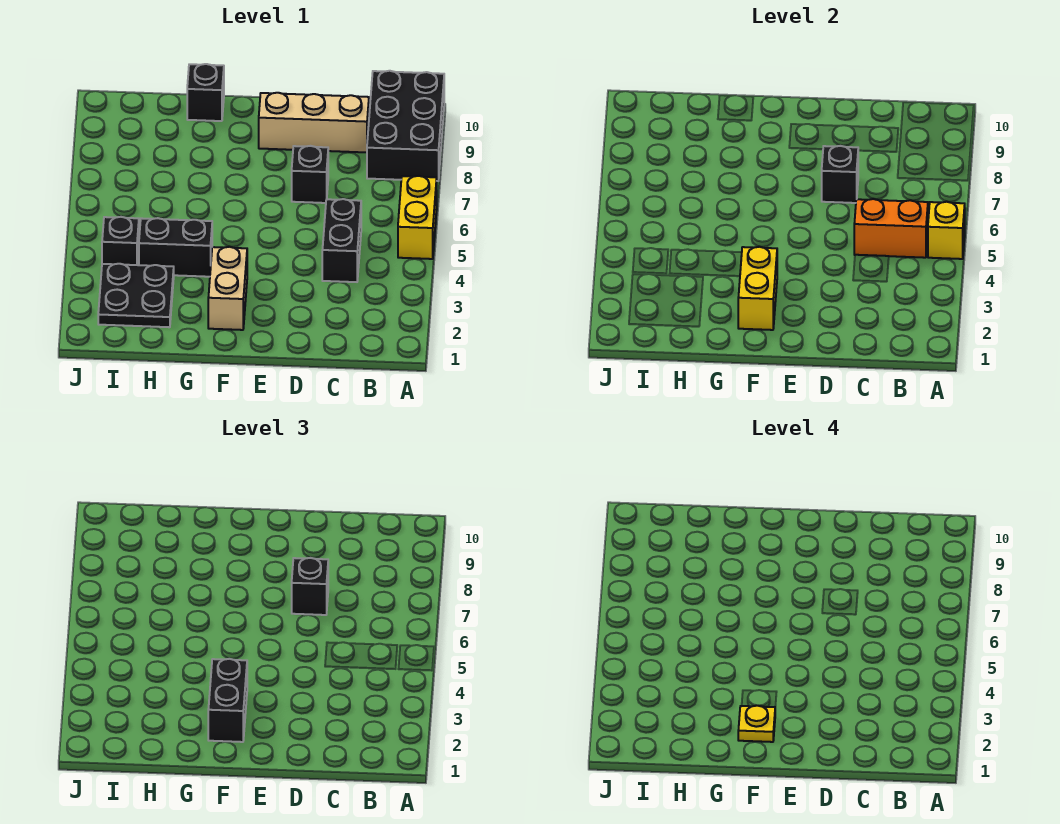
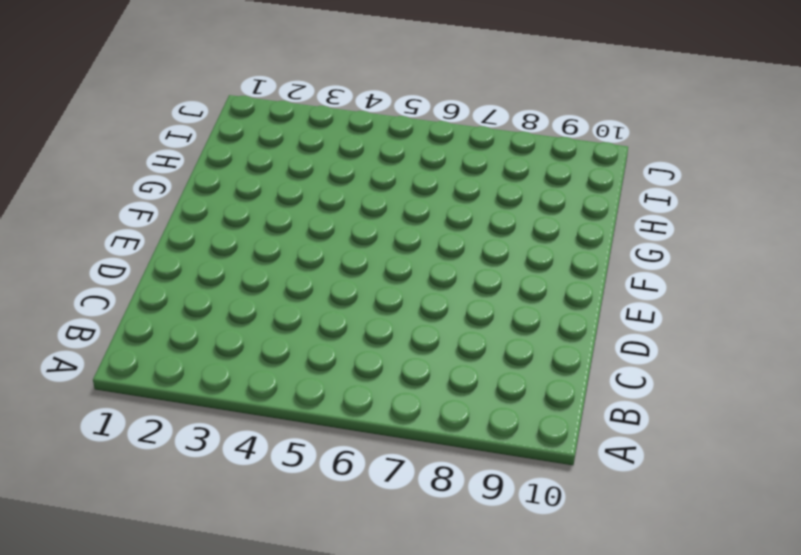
none -> yellow 1x2 brick [398,176,437,259]
none -> black 2x3 brick [367,71,444,181]
none -> black 1x2 brick [322,199,361,282]

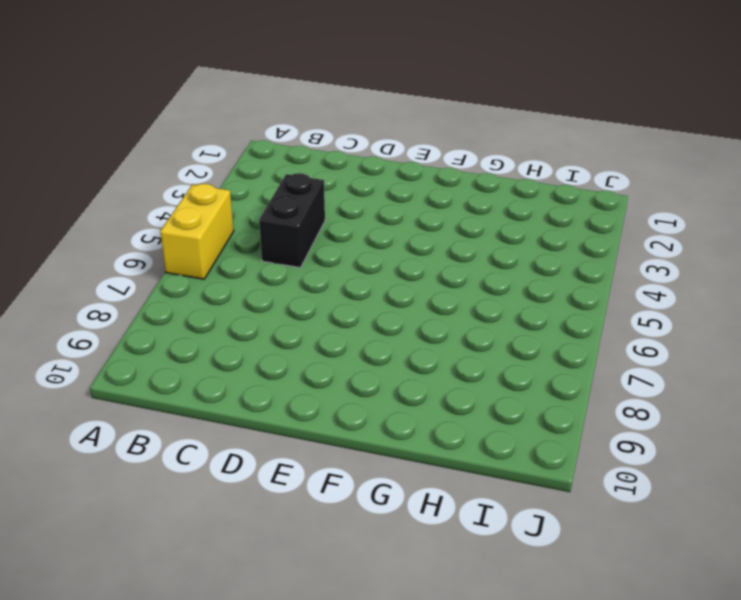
none -> black 2x3 brick [367,71,444,181]
none -> tan 1x3 brick [259,93,369,152]
none -> black 1x1 brick [292,146,328,203]

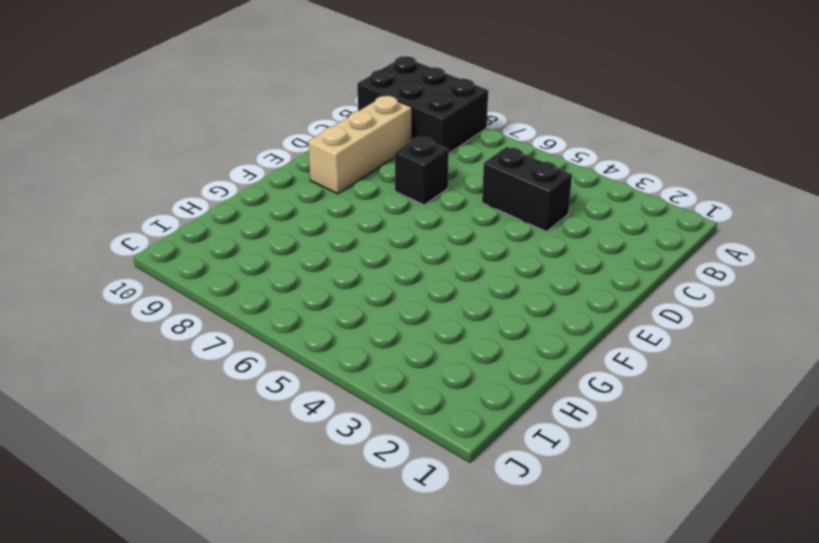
none -> yellow 1x2 brick [398,176,437,259]
none -> tan 1x2 brick [208,247,247,330]
none -> black 1x2 brick [139,218,212,277]

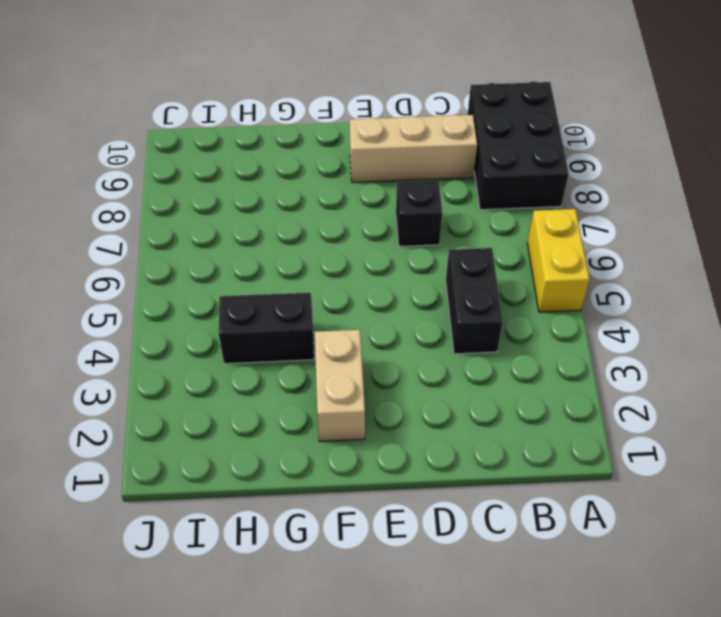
none -> black 1x1 brick [187,64,224,121]
none -> black 2x2 plate [98,264,174,327]
none -> black 1x1 brick [102,217,139,265]

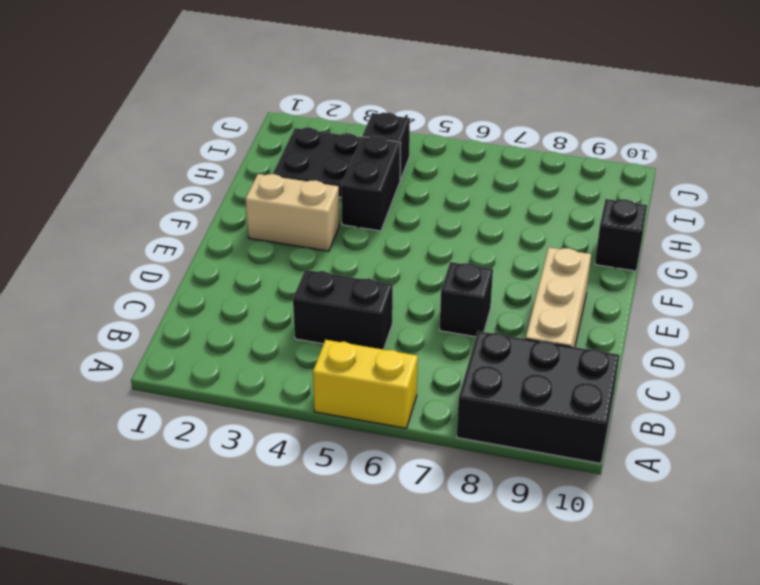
none -> yellow 1x1 brick [928,202,965,259]
none -> orange 1x2 brick [854,199,928,258]
none -> black 1x1 brick [822,146,859,203]

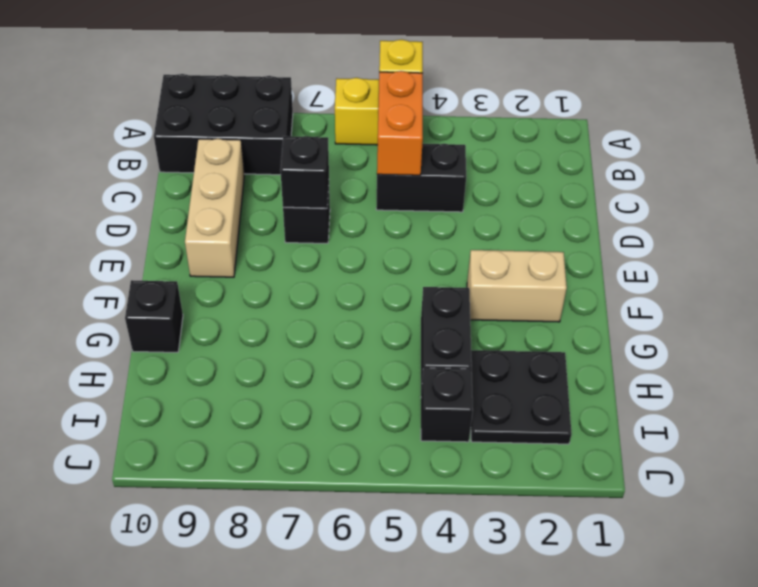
none -> yellow 1x2 brick [738,247,777,330]
none -> black 1x1 brick [292,558,328,615]
none -> black 1x2 brick [208,659,247,742]

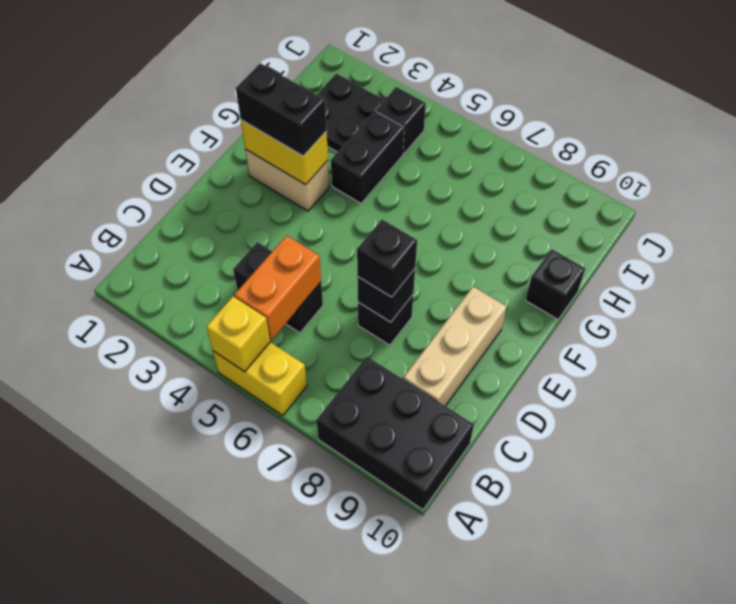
none -> yellow 1x1 plate [738,706,775,742]

